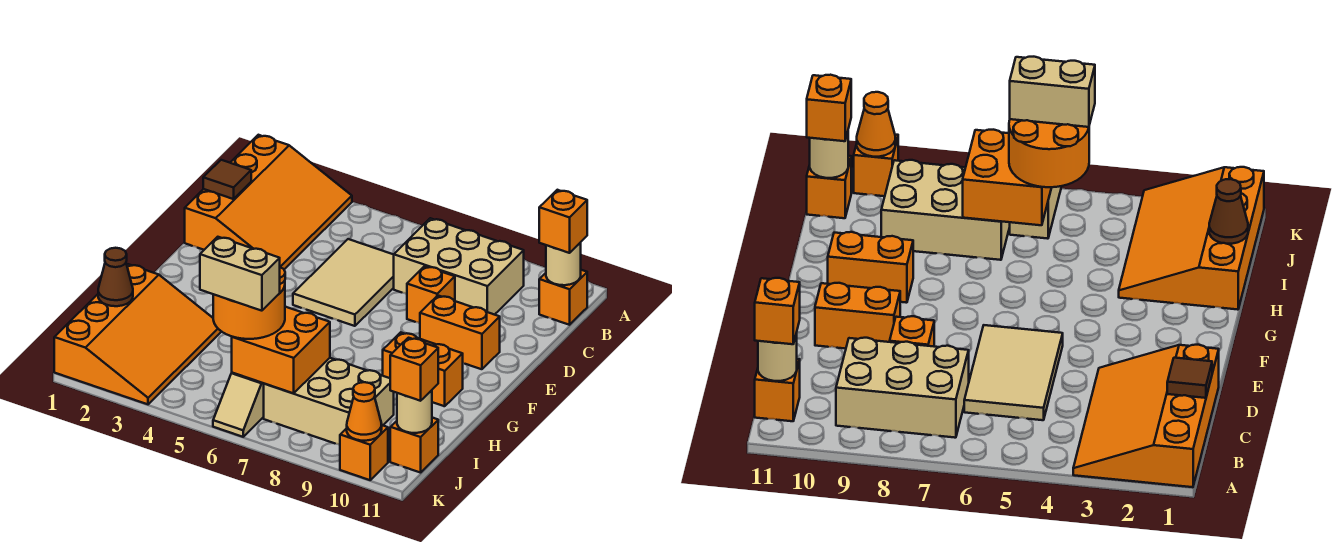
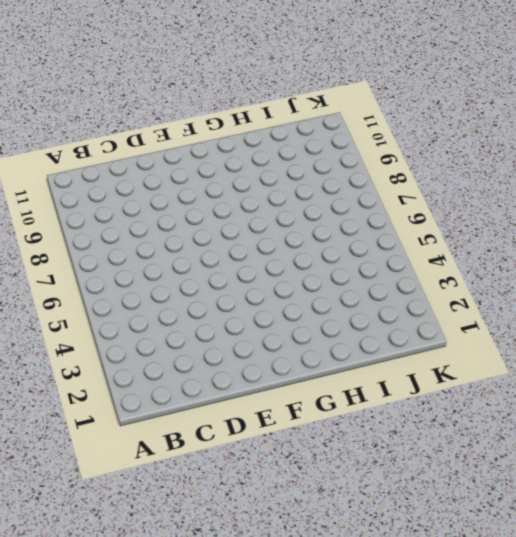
none -> orange 3x4 slope [185,135,352,269]
none -> tan 2x3 brick [394,218,524,315]
none -> orange 1x1 brick [539,270,587,325]

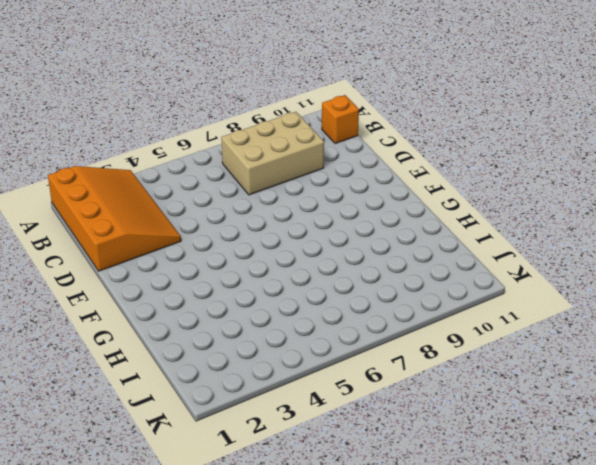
none -> tan 2x3 tile [293,239,394,326]
none -> orange 1x1 brick [407,266,455,323]
none -> orange 1x2 brick [420,296,500,369]

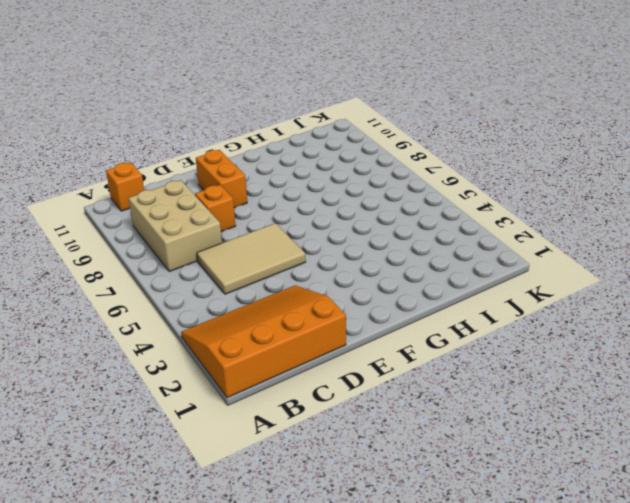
none -> orange 1x2 brick [383,332,463,406]
none -> orange 3x4 slope [54,264,221,404]
none -> tan 2x3 brick [264,358,394,445]

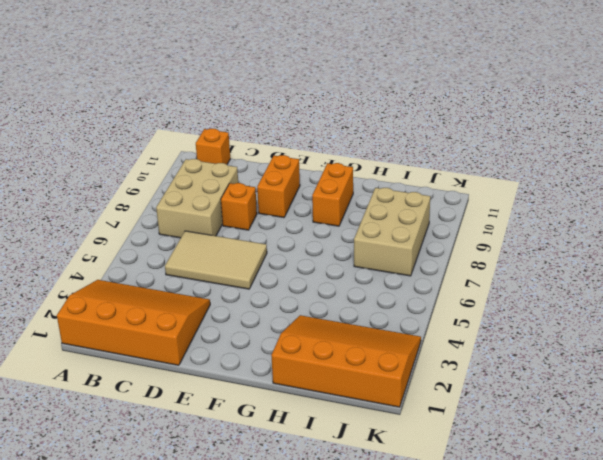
none -> tan 1x2 slope [213,373,264,437]
none -> orange 1x1 brick [390,418,438,473]
none -> orange 1x1 brick [340,425,388,480]

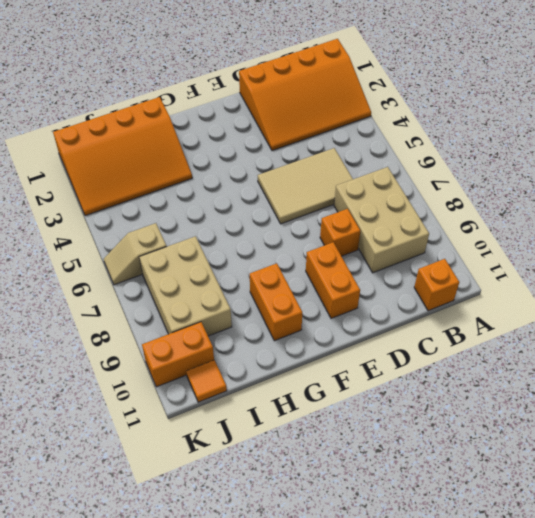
orange 1x2 brick [142,322,214,387] -> orange 1x1 brick [340,425,388,480]
orange 1x1 tile [186,360,227,402] -> orange 1x1 brick [390,418,438,473]
none -> tan 1x1 round brick [546,242,581,285]
none -> brown 1x1 tile [203,160,251,199]
none -> brown 1x1 cone [98,248,133,306]

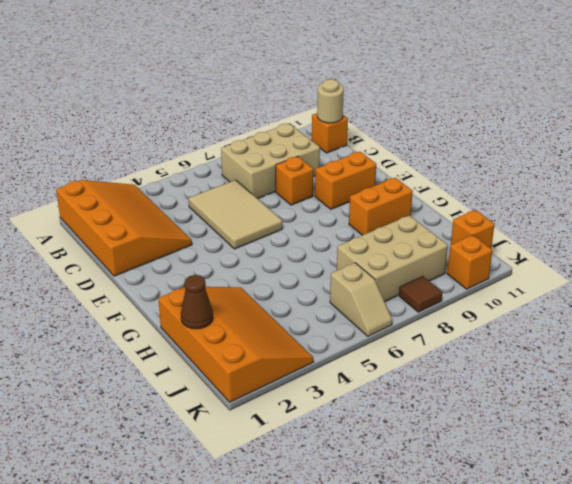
brown 1x1 tile [399,276,442,312] -> brown 1x1 tile moved to [203,160,251,199]
none -> orange 2x2 brick [232,307,330,393]
none -> tan 1x1 round brick [397,390,432,433]
none -> orange 1x1 cone [347,382,382,441]

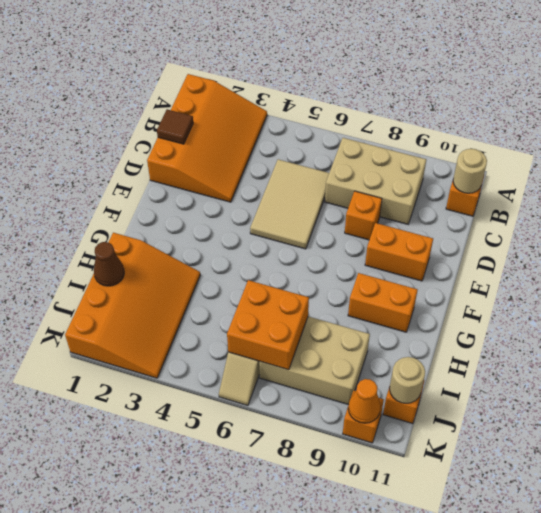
none -> orange 1x1 brick [539,190,587,253]
none -> orange 2x2 round brick [213,267,285,339]
none -> orange 1x1 brick [390,338,438,401]

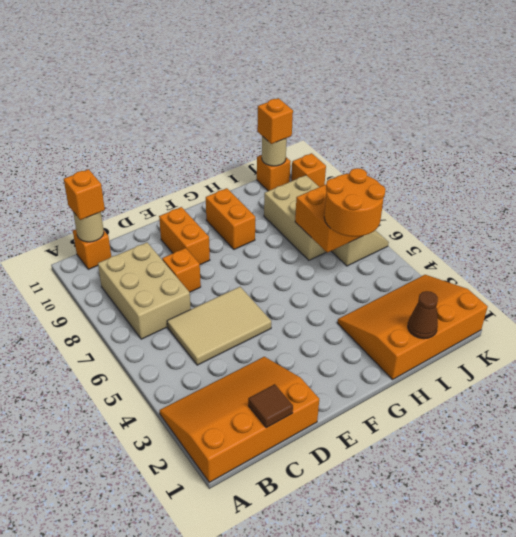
none -> orange 1x1 cone [347,382,382,441]
none -> tan 1x2 brick [200,237,280,311]

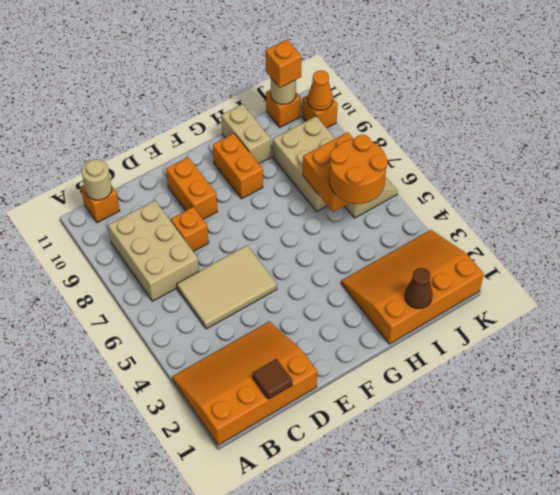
tan 1x2 brick [221,104,271,164] -> tan 1x2 brick moved to [200,237,280,311]
none -> orange 1x1 brick [539,190,587,253]

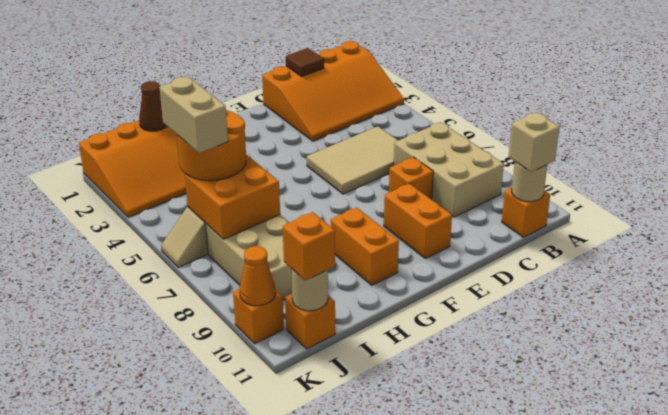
tan 1x1 brick [508,112,559,172] -> orange 1x1 brick [539,190,587,253]

